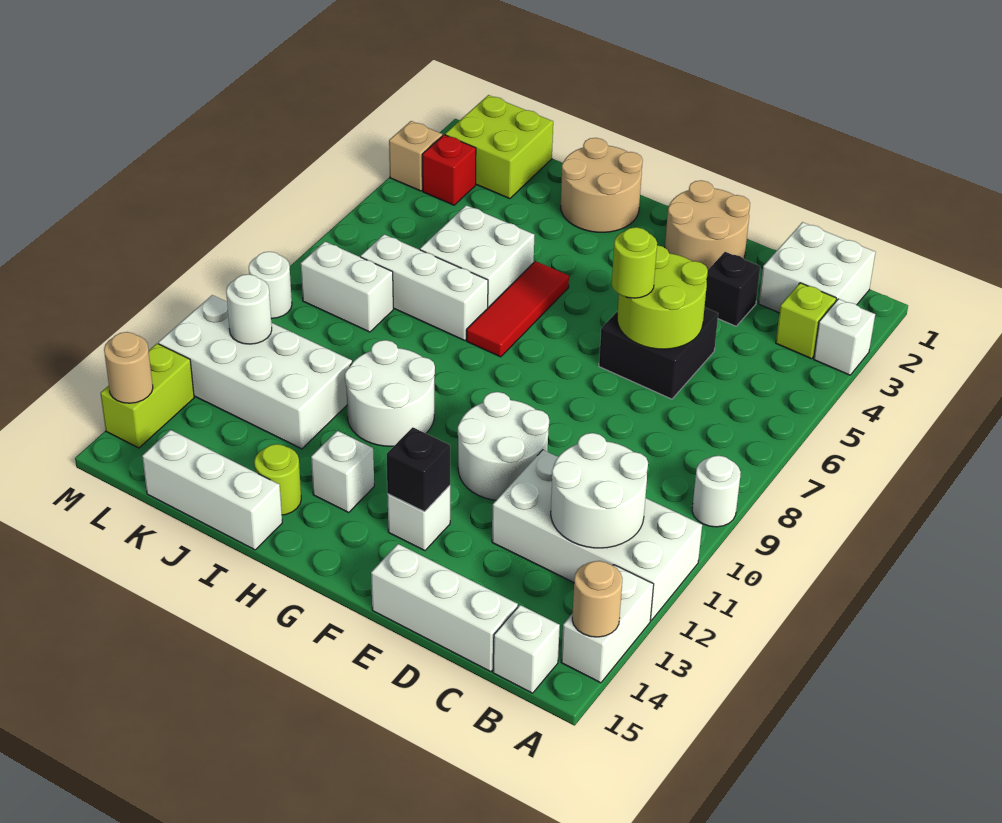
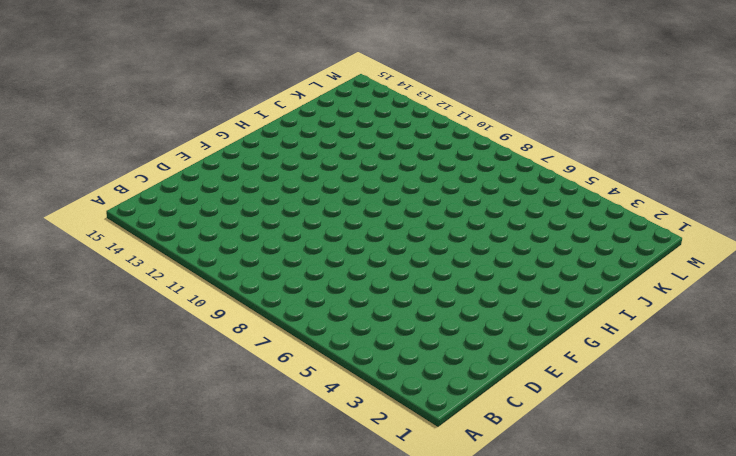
none -> white 1x1 brick [814,299,875,375]
none -> white 1x1 round brick [692,456,741,527]
none -> white 2x4 brick [492,450,702,620]
none -> white 1x2 brick [561,565,654,683]

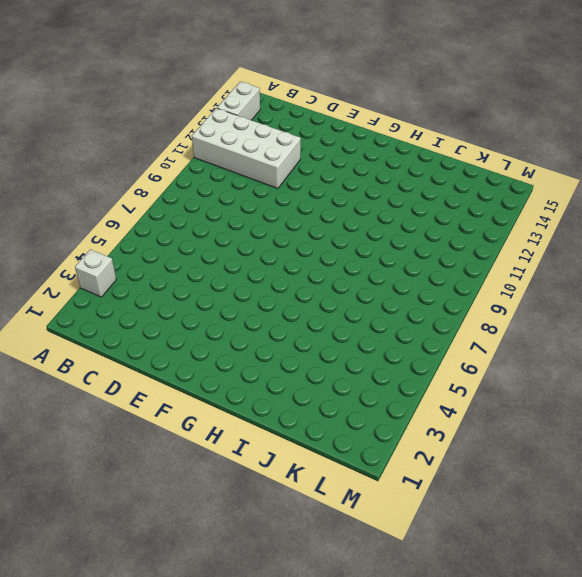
none -> white 1x1 round brick [692,456,741,527]
none -> white 2x2 brick [759,222,876,313]
none -> lime 1x1 brick [776,283,836,359]
none -> white 1x1 brick [493,605,560,693]

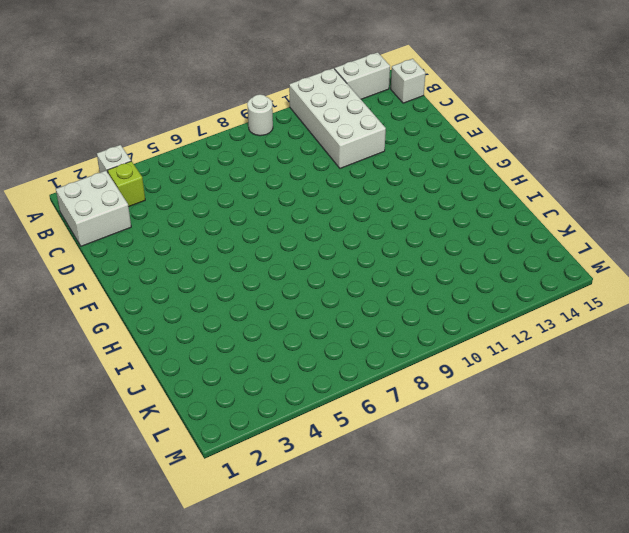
none -> white 1x3 brick [371,544,518,672]
none -> black 1x1 brick [705,252,760,326]
none -> black 2x2 brick [599,307,718,399]
none -> tan 2x2 round brick [665,180,750,270]

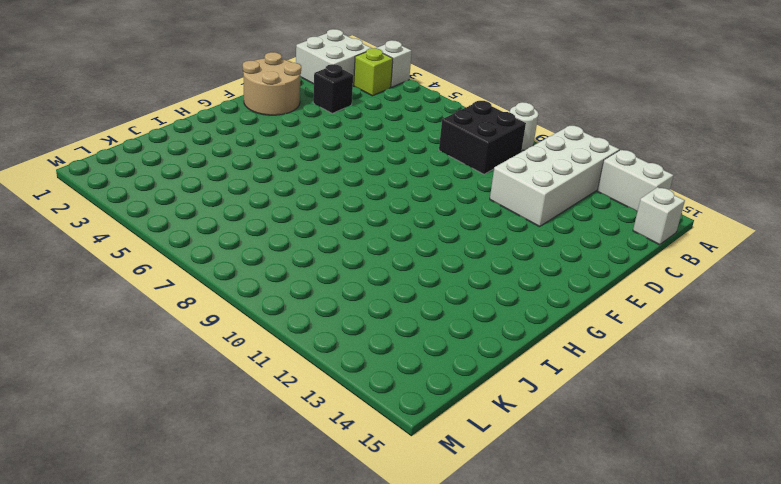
black 2x2 brick [439,101,526,174] -> black 2x2 brick moved to [599,307,718,399]
none -> white 1x3 brick [371,544,518,672]
none -> white 2x2 round brick [458,392,549,500]
none -> white 1x1 brick [388,486,450,551]
none -> tan 2x2 round brick [561,138,643,232]

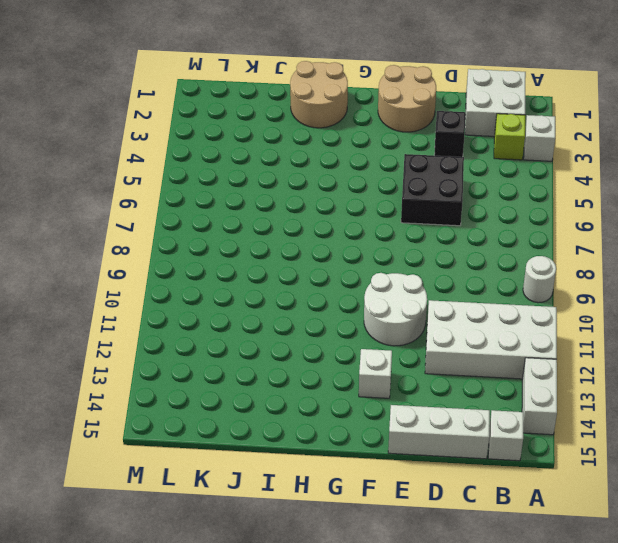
none -> red 1x3 tile [467,261,569,357]
none -> white 2x2 round brick [345,340,435,446]
none -> white 1x1 brick [311,431,374,512]
none -> white 2x2 brick [420,205,534,308]

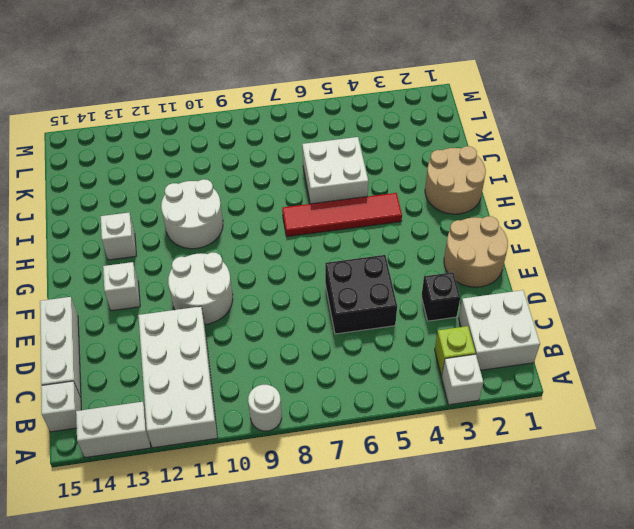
red 1x4 tile [282,193,402,237] -> red 1x3 tile [467,261,569,357]
none -> white 1x3 brick [361,234,488,341]
none -> lime 1x1 round brick [254,444,301,515]
none -> white 1x3 brick [142,430,282,550]
none -> white 2x4 brick [158,295,352,449]

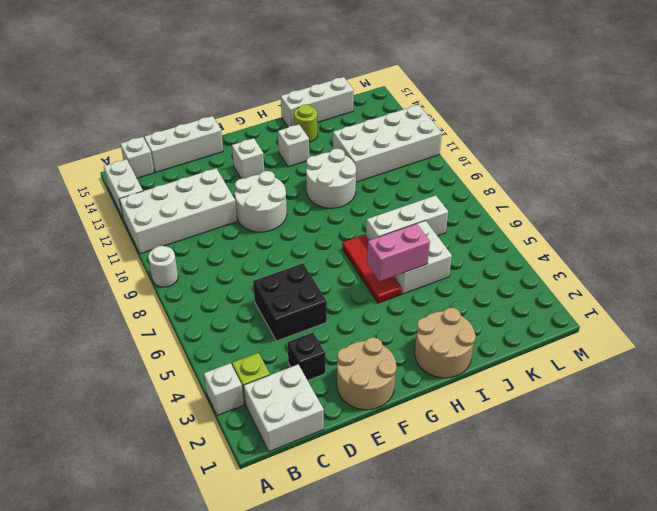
pink 1x2 brick [367,224,430,281] -> none
none -> lime 2x2 brick [445,95,553,199]
none -> white 1x2 brick [301,242,393,332]
none -> red 1x1 brick [422,135,476,205]
none -> tan 1x1 brick [389,121,442,191]

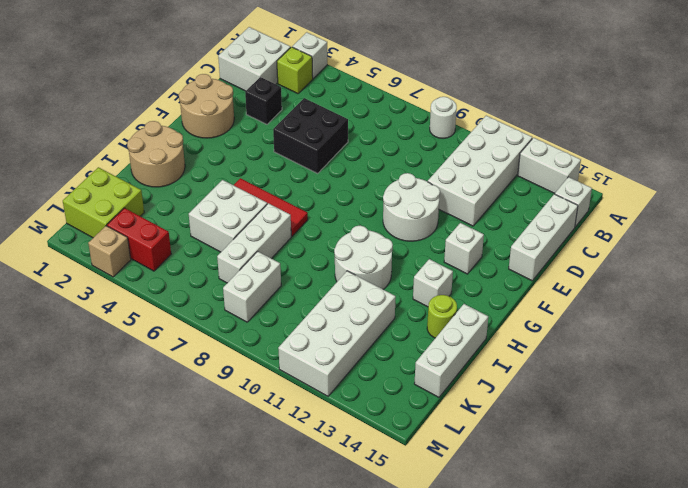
red 1x2 brick [107,208,171,271] -> red 1x1 brick [422,135,476,205]
none -> white 1x1 round brick [249,252,292,318]
none -> lime 1x2 brick [101,344,194,448]
none -> tan 1x1 round brick [572,561,622,637]
none -> white 2x2 round brick [551,433,648,548]

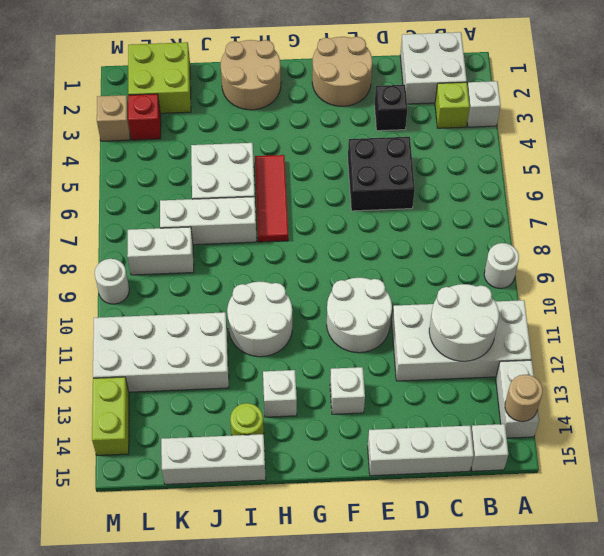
none -> lime 2x2 round brick [617,245,708,349]
none -> black 1x1 brick [387,427,450,512]
none -> white 1x1 round brick [226,274,272,344]
none -> tan 1x1 round brick [104,332,153,403]

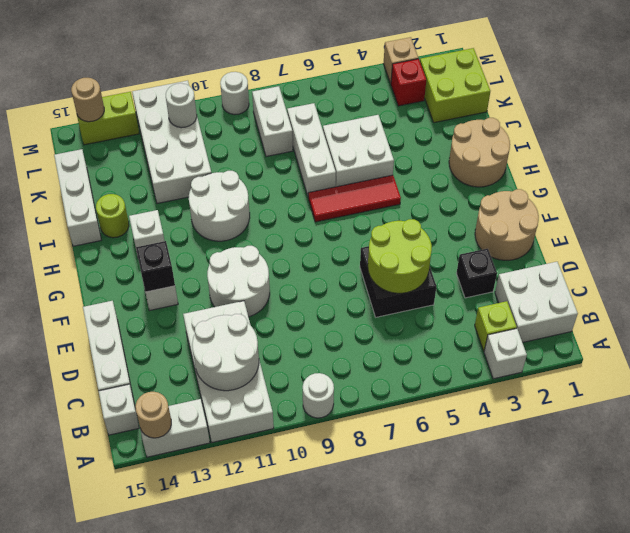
none -> lime 1x1 round brick [612,227,657,298]

